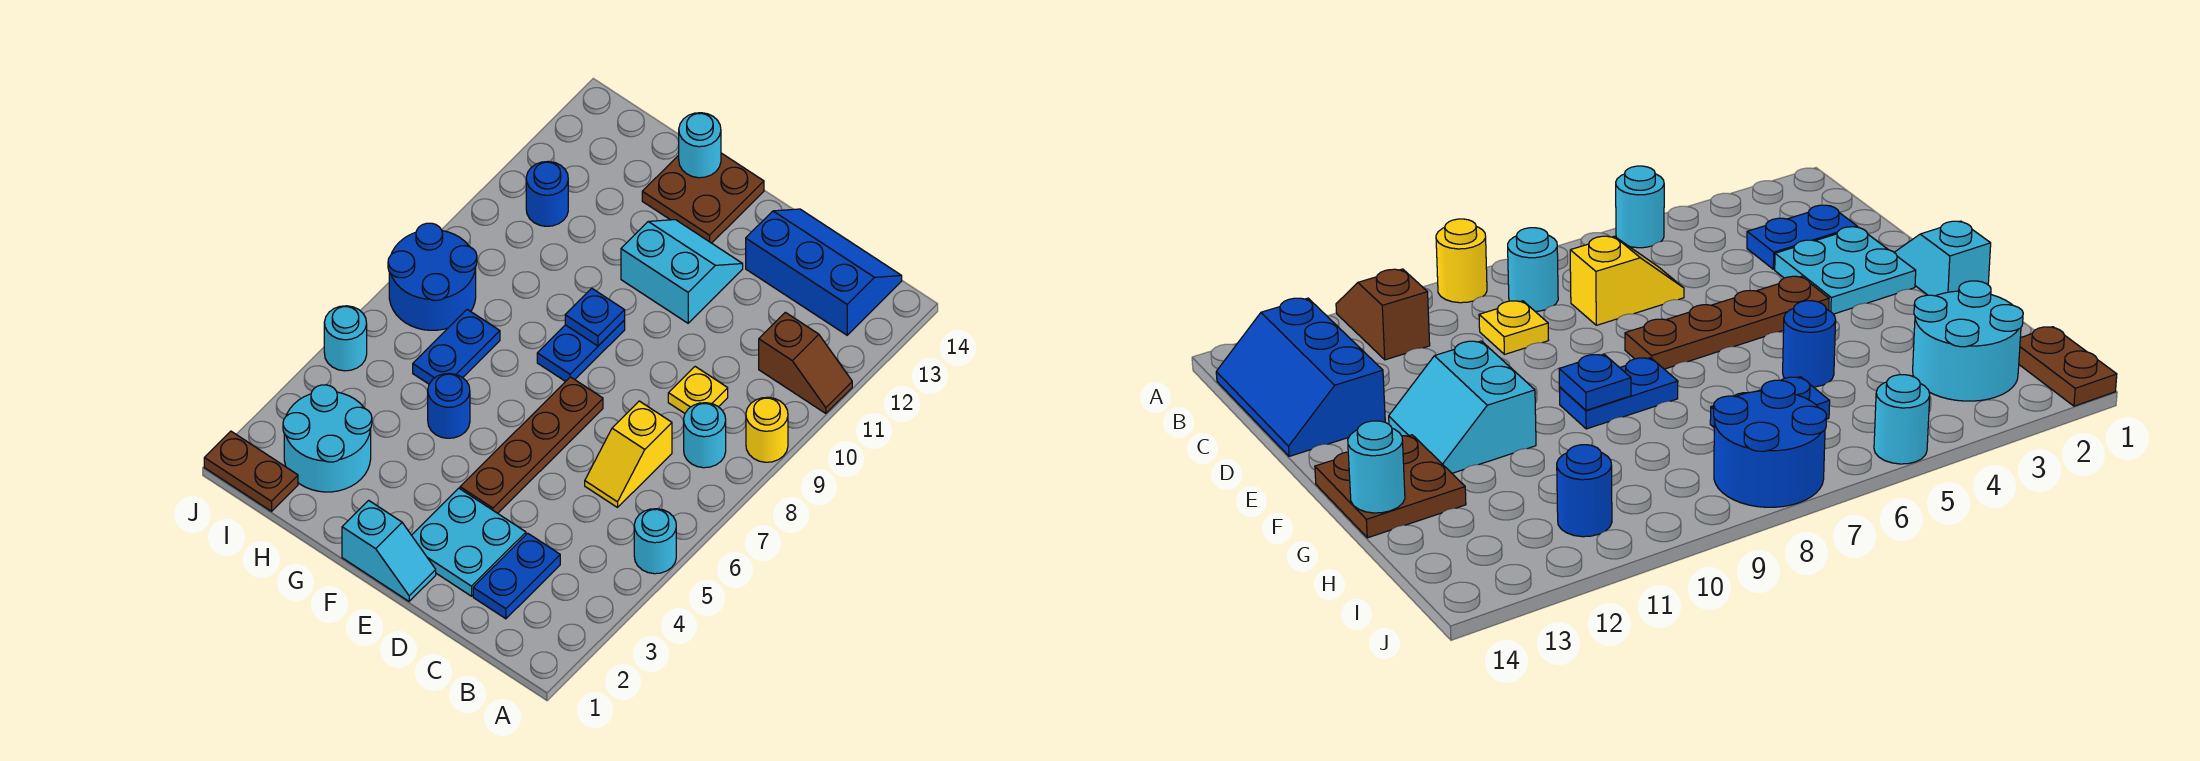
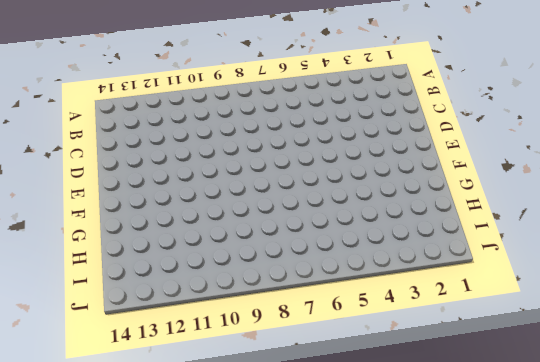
none -> cyan 1x1 round brick [634,509,676,574]
none -> yellow 1x1 round brick [746,397,788,462]
none -> brown 1x2 slope [759,312,852,413]

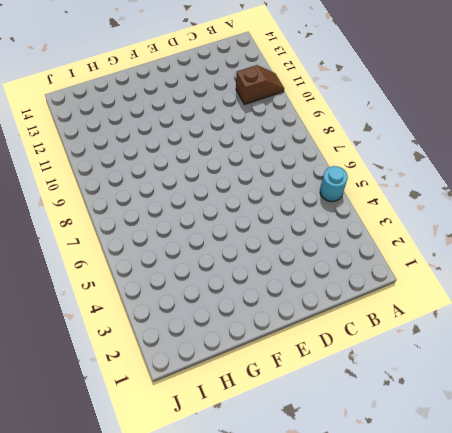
none -> yellow 1x1 round brick [746,397,788,462]
none -> cyan 1x1 round brick [684,403,726,468]
none -> blue 2x3 slope [746,209,902,335]

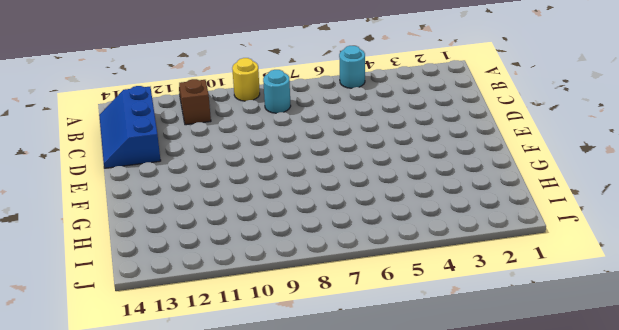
none -> blue 1x2 plate [473,533,560,619]
none -> yellow 1x2 slope [585,401,672,507]
none -> yellow 1x1 plate [668,367,728,413]

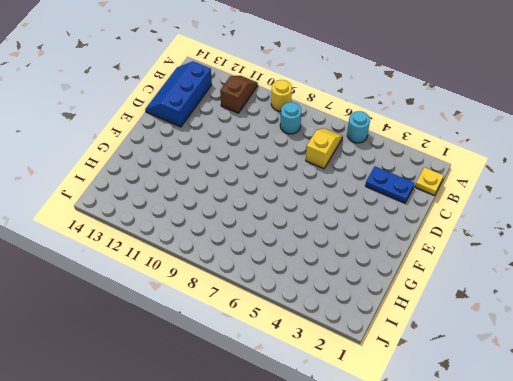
yellow 1x1 plate [415,167,444,195] -> yellow 1x1 plate moved to [668,367,728,413]
yellow 1x2 slope [306,128,343,169] -> yellow 1x2 slope turned to [585,401,672,507]
none -> cyan 2x2 plate [412,488,526,596]
none -> cyan 1x2 slope [342,500,436,601]
none -> brown 1x4 plate [460,377,603,513]

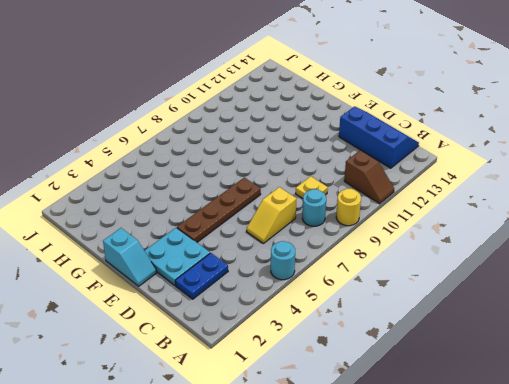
none -> cyan 2x2 slope [621,220,743,323]
none -> blue 1x2 plate [537,320,625,382]
none -> brown 2x2 plate [642,153,764,243]

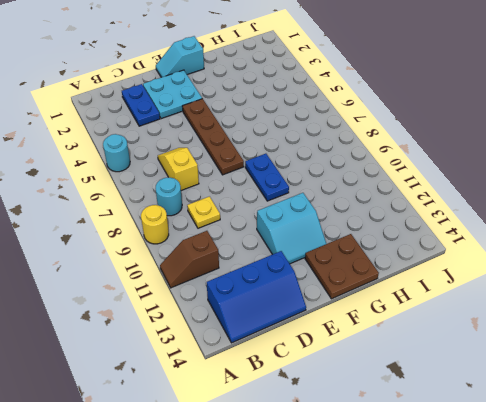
none -> blue 1x1 round brick [428,373,470,438]
none -> cyan 2x2 round brick [283,385,372,492]
none -> blue 1x2 plate [413,309,500,384]

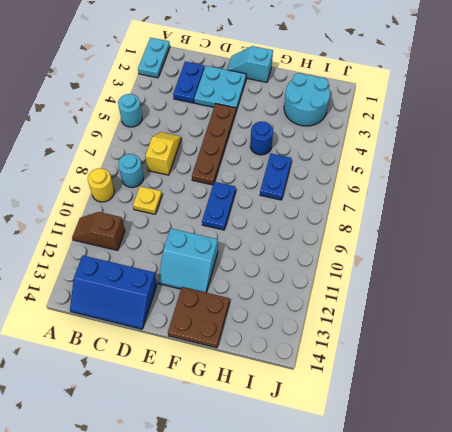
cyan 1x2 plate [138,38,170,78] -> none
none -> brown 1x2 plate [204,431,298,511]
none -> blue 2x2 round brick [388,223,477,330]
none -> blue 1x1 round brick [526,161,568,226]

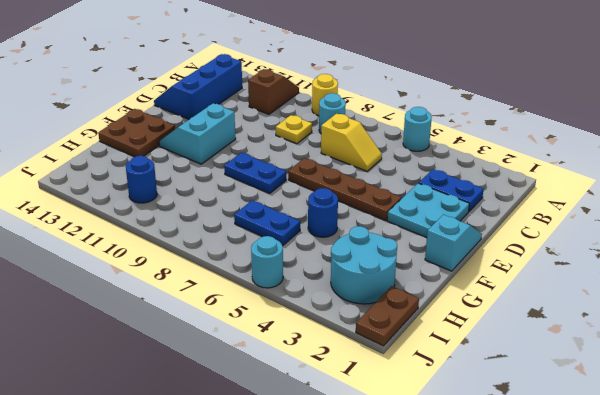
none -> blue 2x2 round brick [388,223,477,330]
none -> blue 1x1 plate [565,288,625,346]
none -> cyan 1x1 round brick [679,113,721,178]

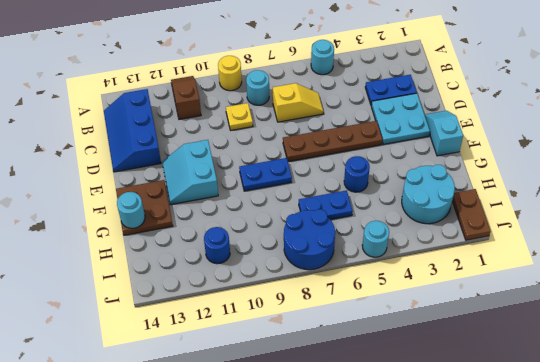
none -> blue 1x1 plate [565,288,625,346]

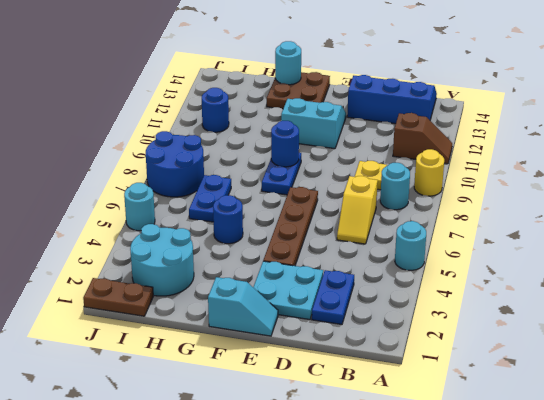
blue 1x1 round brick [271,121,299,167] -> blue 1x1 plate [565,288,625,346]

